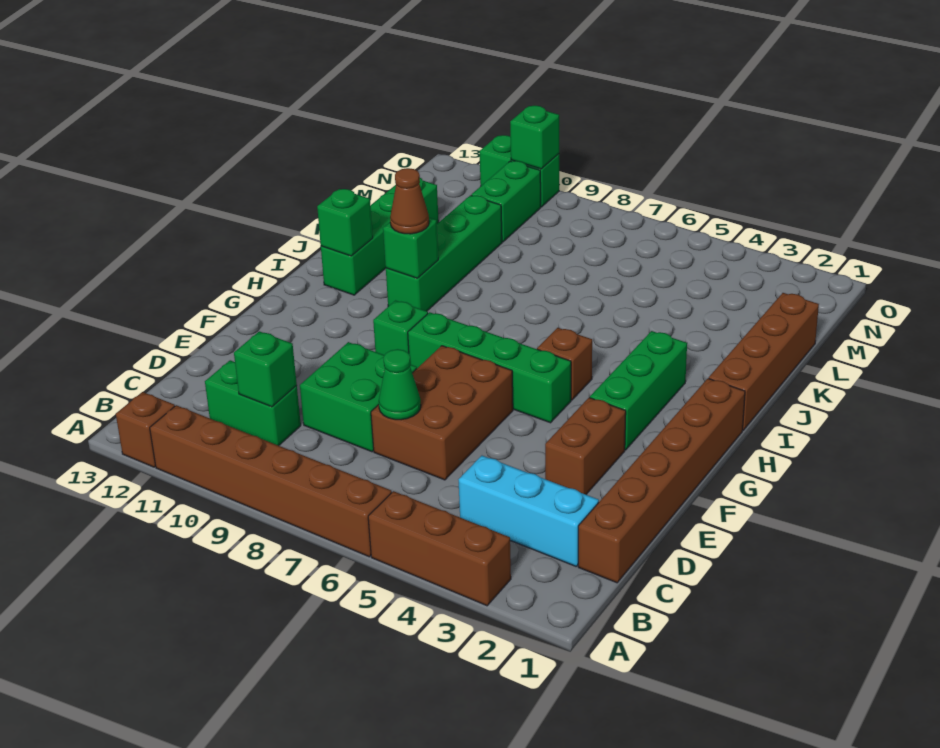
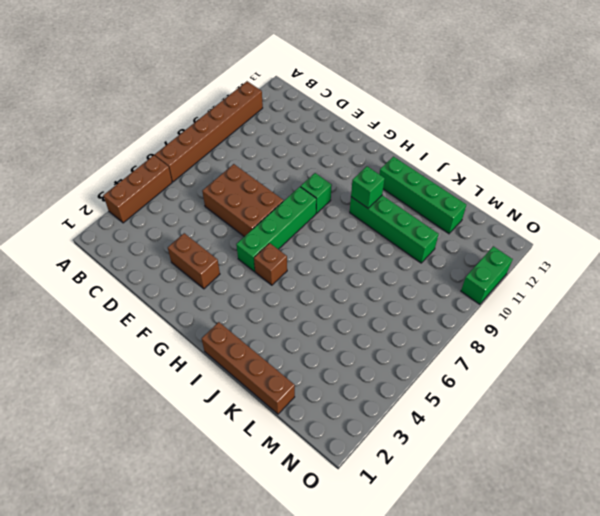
none -> brown 1x1 brick [116,392,175,467]
none -> brown 1x6 brick [578,378,745,583]
none -> cyan 1x3 brick [458,456,599,566]

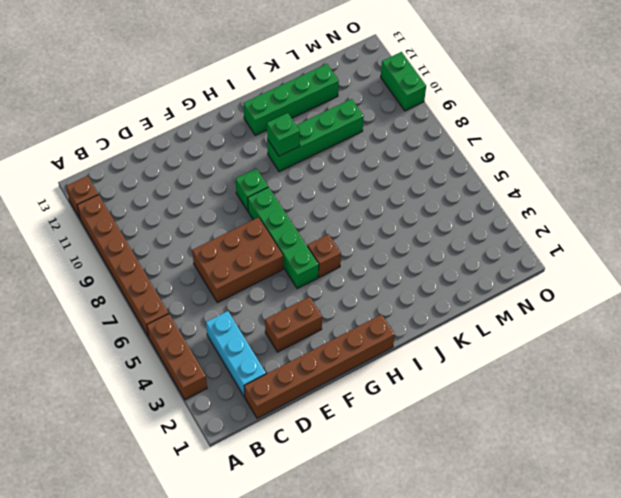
none -> green 1x2 brick [205,360,301,446]
none -> green 2x2 brick [300,342,417,452]
none -> green 1x3 brick [590,331,687,450]

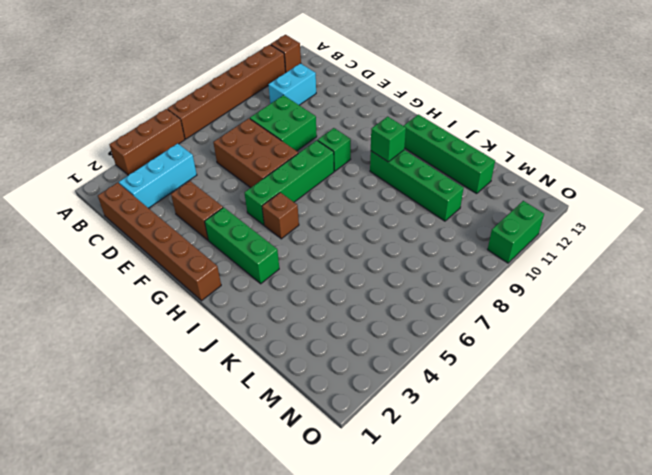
cyan 1x2 brick [268,63,316,105] -> green 1x2 brick [205,360,301,446]
none -> brown 1x4 brick [709,293,819,430]
none -> green 1x2 brick [471,161,541,242]
none -> green 1x1 brick [234,331,297,407]

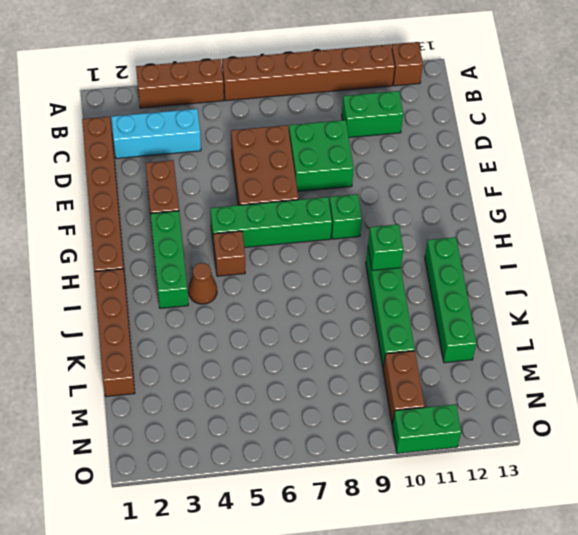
brown 1x1 cone [188,263,217,304] -> brown 1x1 cone moved to [390,168,429,234]
brown 1x2 brick [383,351,425,425] -> green 1x2 brick [471,161,541,242]
none -> green 1x1 brick [234,331,297,407]
none -> green 1x1 cone [379,349,421,420]
none -> green 1x1 brick [317,189,373,256]

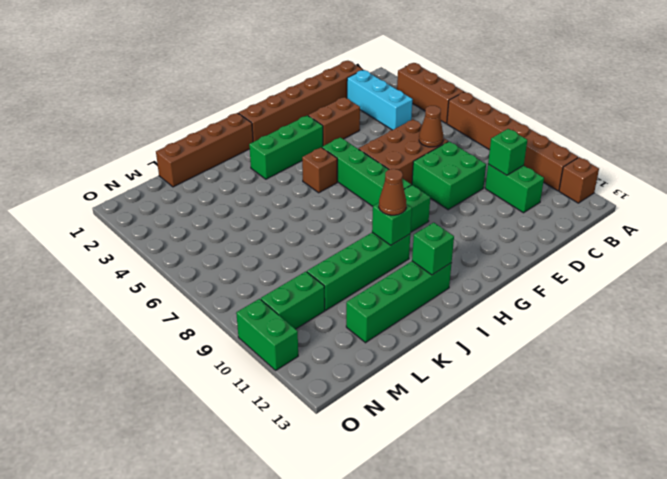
brown 1x1 cone [419,106,443,147] -> green 1x1 cone [379,349,421,420]
none -> green 1x1 brick [510,105,559,169]

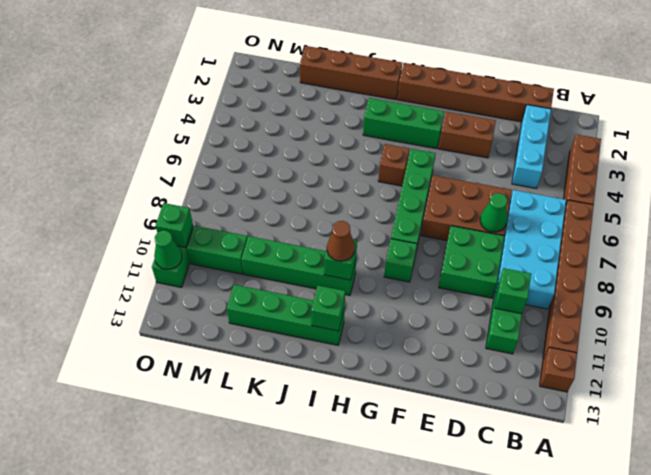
cyan 2x4 brick [494,190,566,309] -> none
green 1x1 cone [154,231,182,270] -> none

